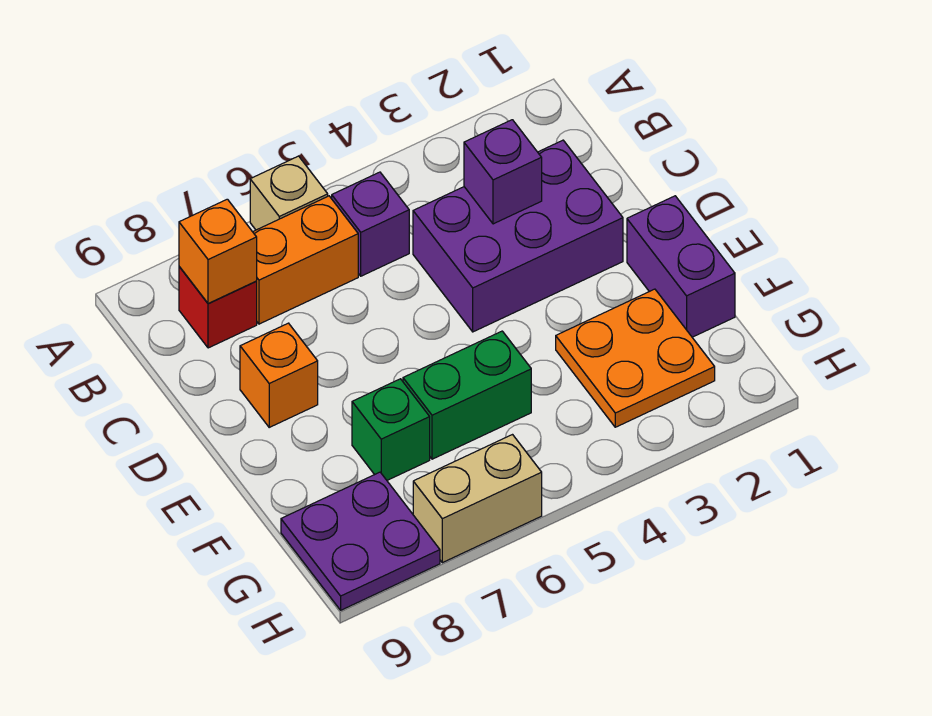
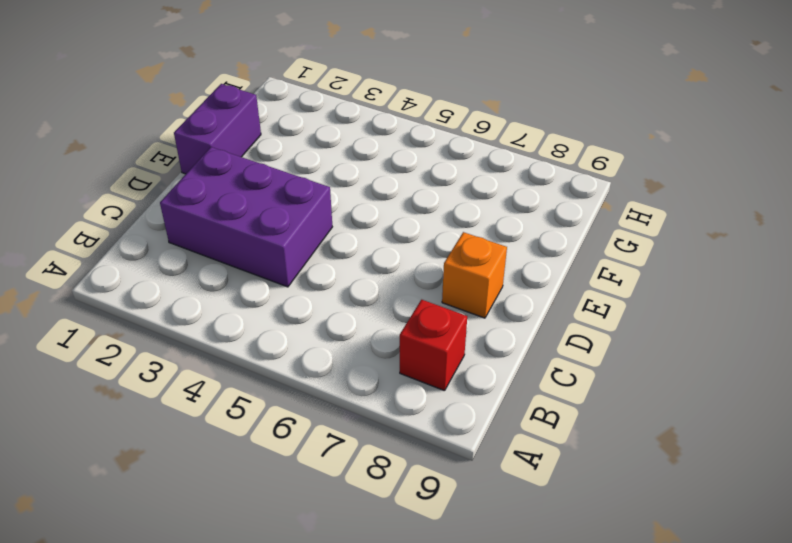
none -> tan 1x1 brick [250,156,328,230]
none -> purple 1x1 brick [332,172,409,276]
none -> orange 1x2 brick [253,196,358,324]

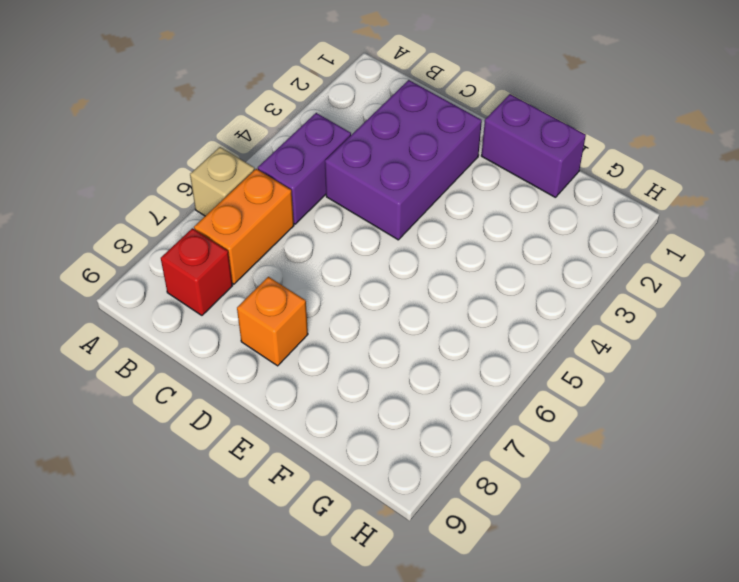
purple 1x2 brick [258,113,351,224] -> purple 1x1 brick [332,172,409,276]
none -> orange 2x2 plate [556,289,715,427]
none -> green 1x2 brick [403,331,531,459]
none -> green 1x1 brick [352,379,430,480]

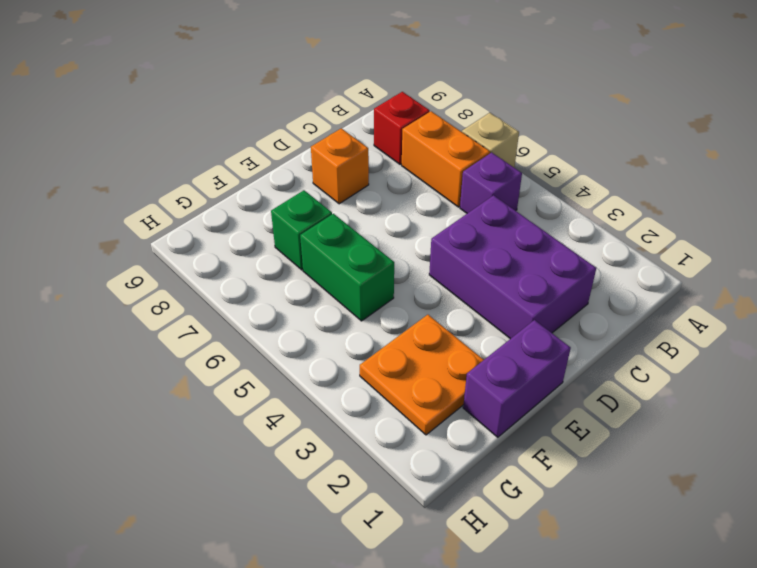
none -> purple 2x2 plate [281,472,440,610]
none -> tan 1x2 brick [413,435,542,563]
none -> orange 1x1 brick [179,199,257,304]

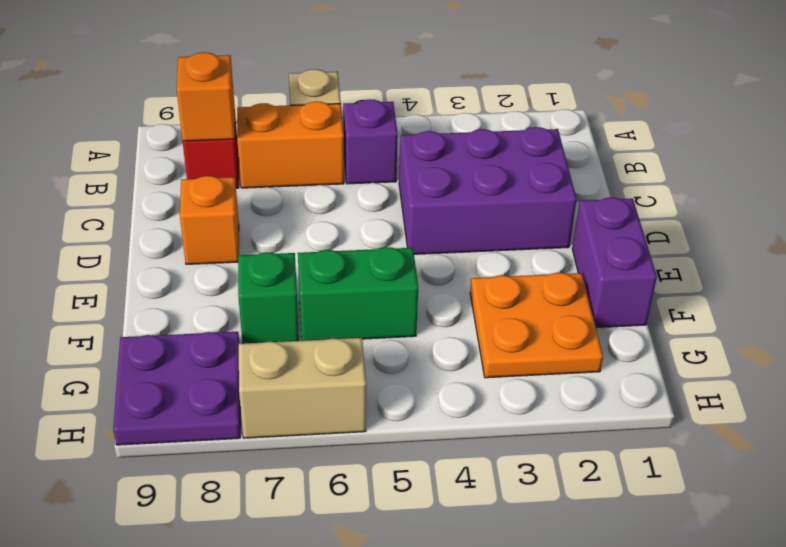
none -> purple 1x1 brick [464,120,542,224]

